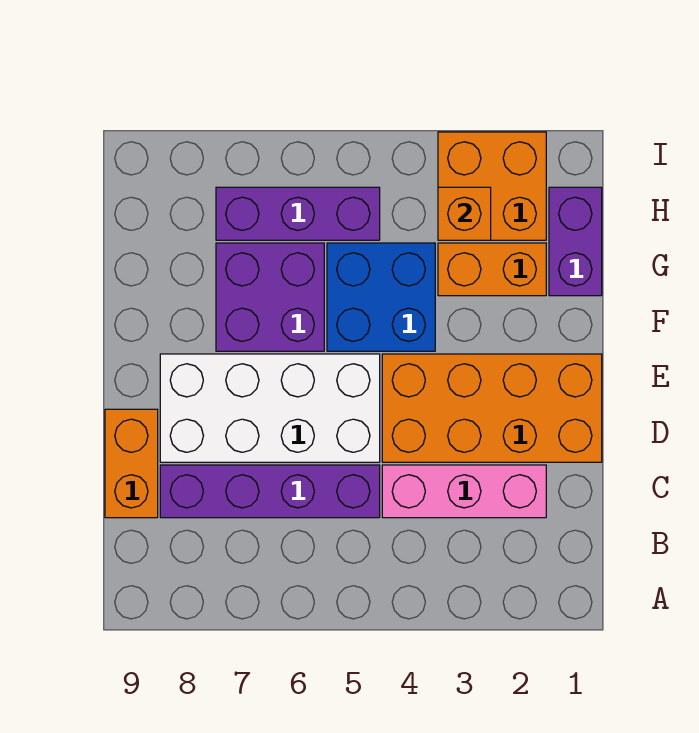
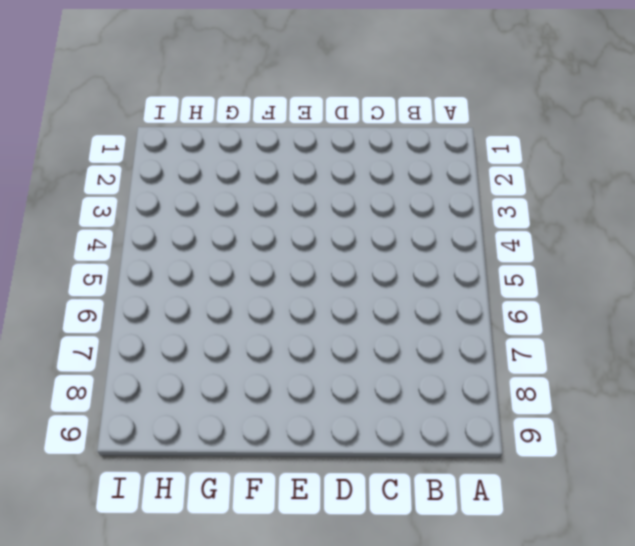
none -> pink 1x3 brick [382,465,546,518]
none -> purple 1x4 brick [160,465,380,518]
none -> orange 1x2 brick [105,409,158,518]

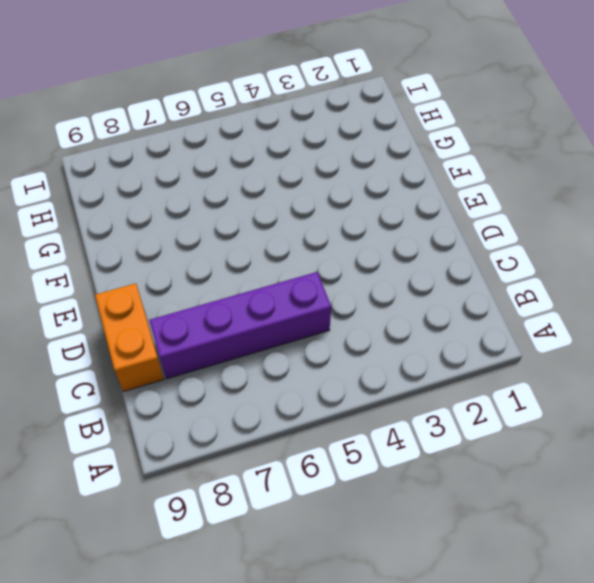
none -> pink 1x3 brick [382,465,546,518]
none -> orange 2x4 brick [382,354,602,462]
none -> white 2x4 brick [160,354,380,462]

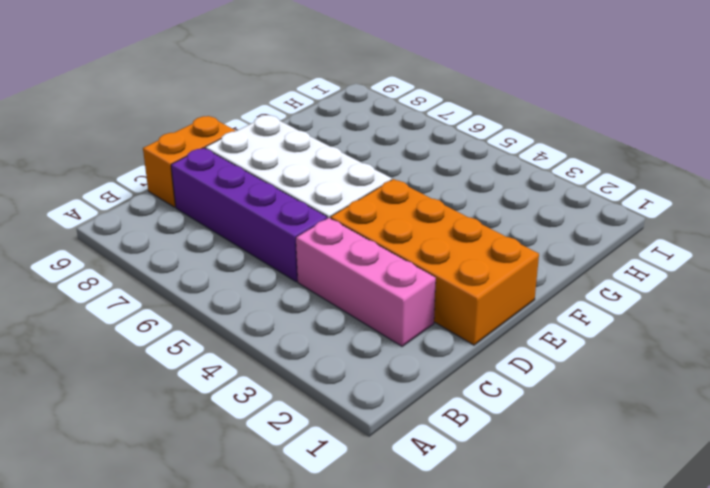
none -> blue 2x2 brick [327,243,435,351]
none -> purple 2x2 brick [216,243,324,351]
none -> purple 1x2 brick [549,187,602,296]

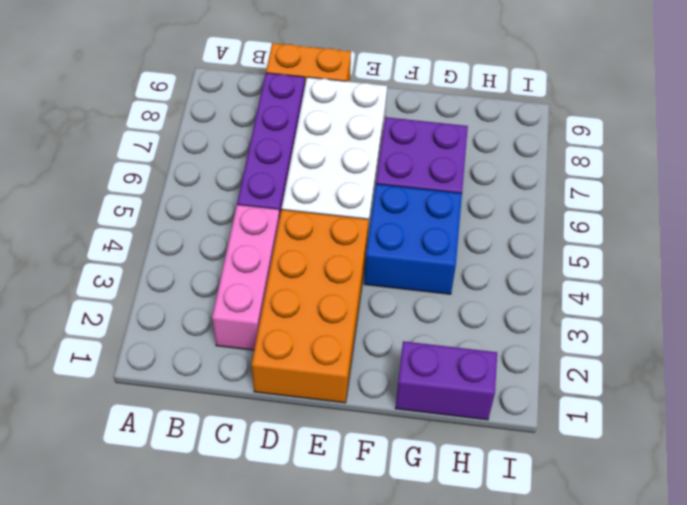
none -> orange 1x2 brick [438,243,546,296]
none -> orange 2x2 brick [438,132,546,240]
none -> purple 1x3 brick [216,187,380,240]

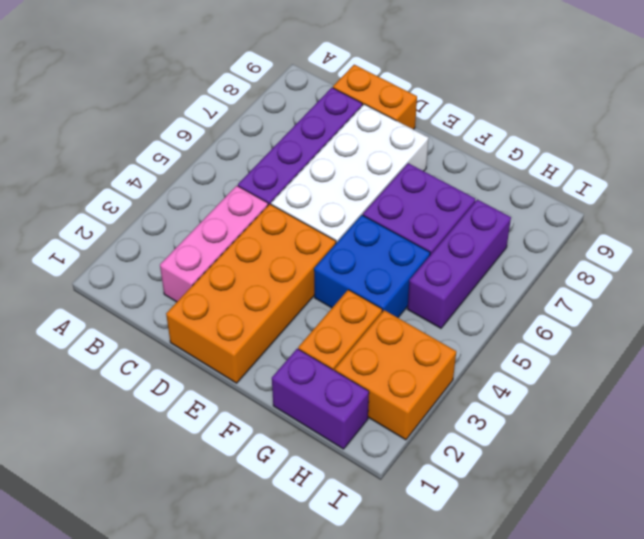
none -> orange 1x1 brick [438,187,491,240]

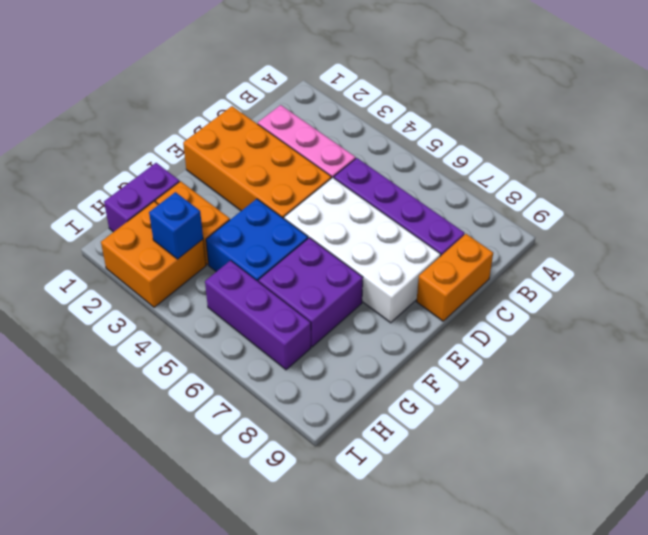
blue 1x1 brick [149,192,203,259] -> orange 1x1 brick [438,187,491,240]

